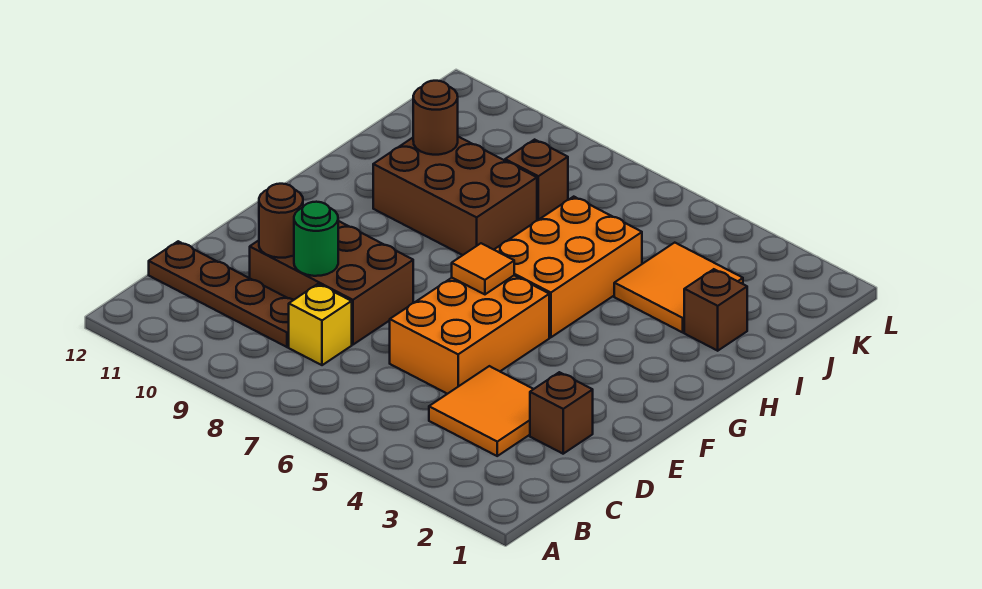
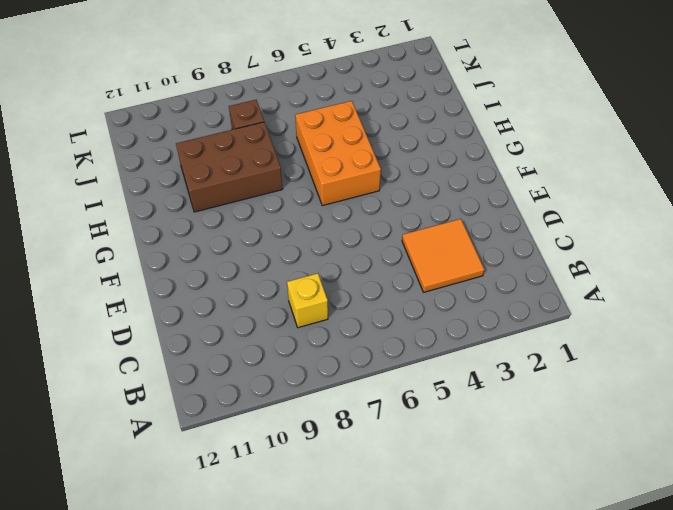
none -> brown 1x4 plate [149,241,293,347]
none -> brown 1x1 brick [530,372,593,454]
none -> orange 2x3 brick [390,276,549,394]

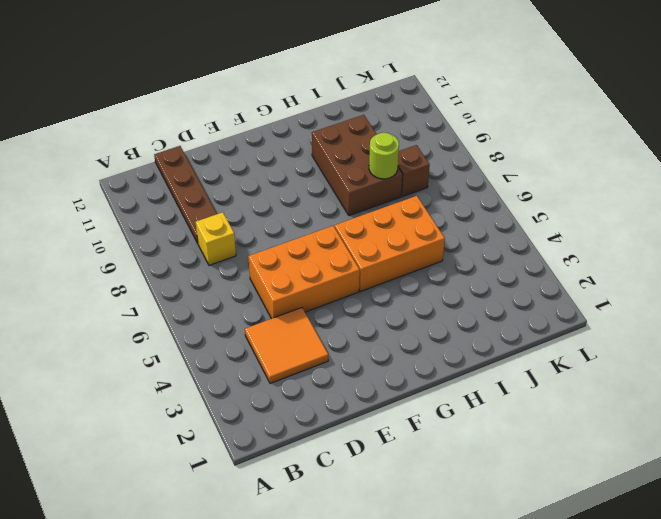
lime 1x1 round brick [369,133,399,179] -> none
none -> brown 1x1 brick [530,372,593,454]
none -> brown 2x3 brick [250,221,413,345]
none -> brown 1x1 brick [684,269,747,351]

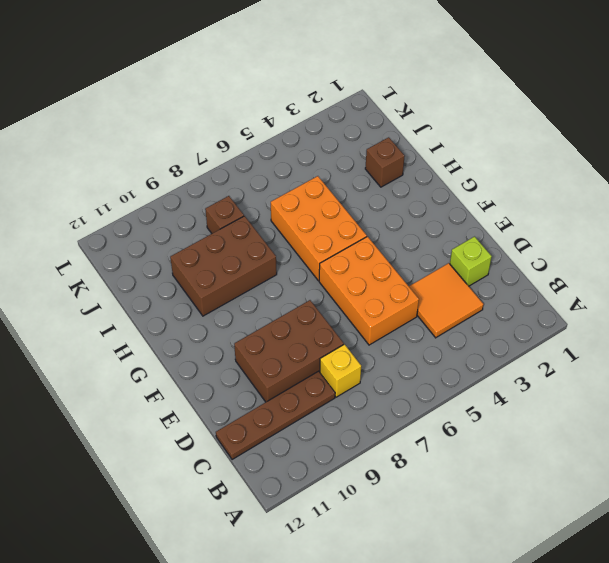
lime 1x1 brick [450,237,492,286] -> brown 1x1 brick [530,372,593,454]
none -> orange 2x2 tile [614,243,743,332]
none -> green 1x1 round brick [294,202,338,276]
none -> brown 1x1 round brick [259,184,303,258]

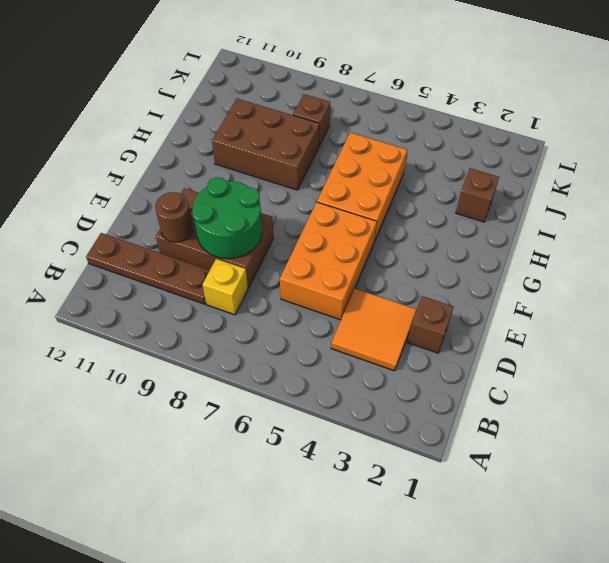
green 2x2 round brick [192,177,262,259] -> green 1x1 round brick [294,202,338,276]
none -> orange 2x2 tile [614,243,743,332]
none -> orange 1x1 tile [452,243,514,294]
none -> brown 1x1 round brick [413,81,458,155]

